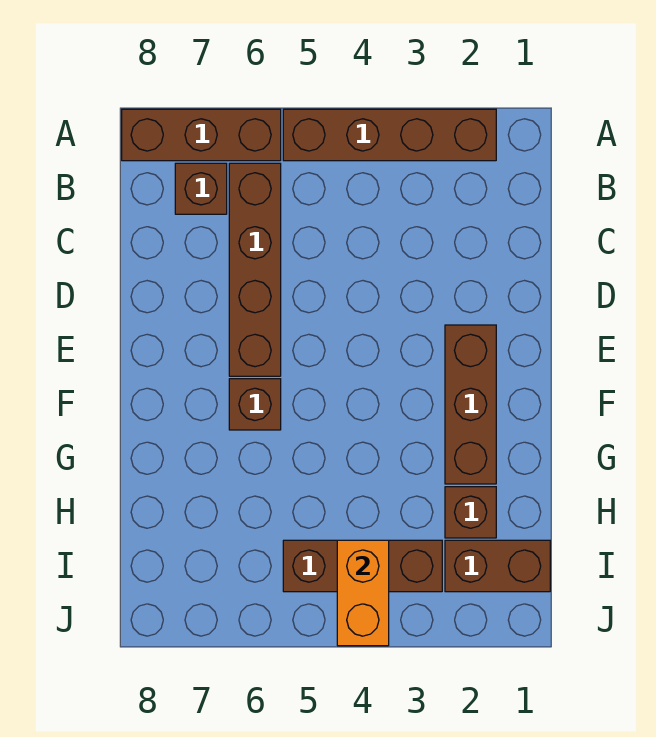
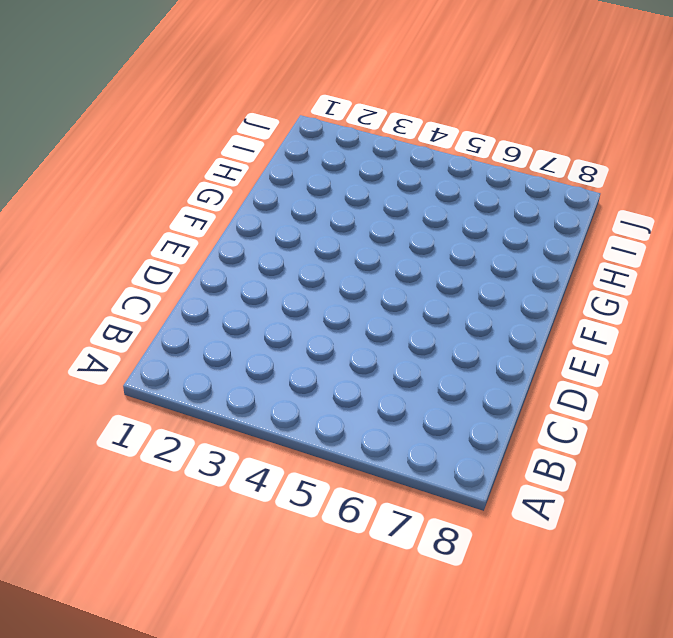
none -> brown 1x4 brick [283,109,496,161]
none -> brown 1x3 brick [122,109,281,161]

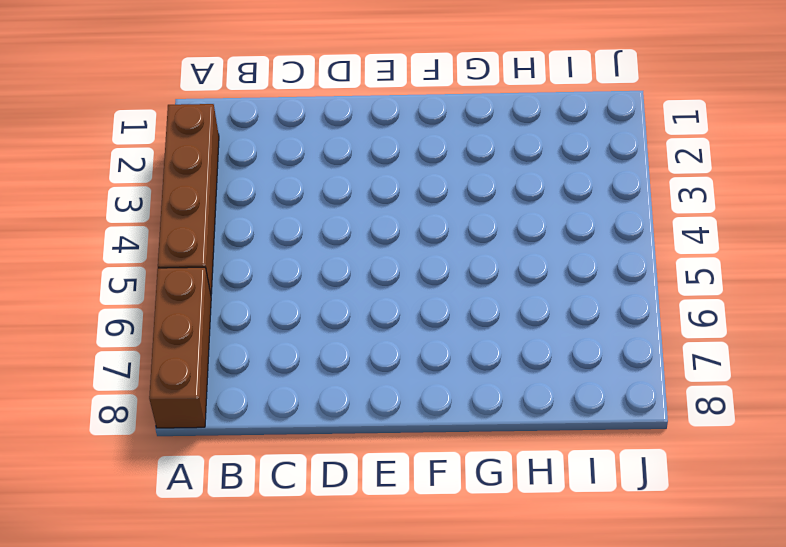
none -> brown 1x4 brick [229,163,281,376]
none -> brown 1x1 brick [175,163,227,214]

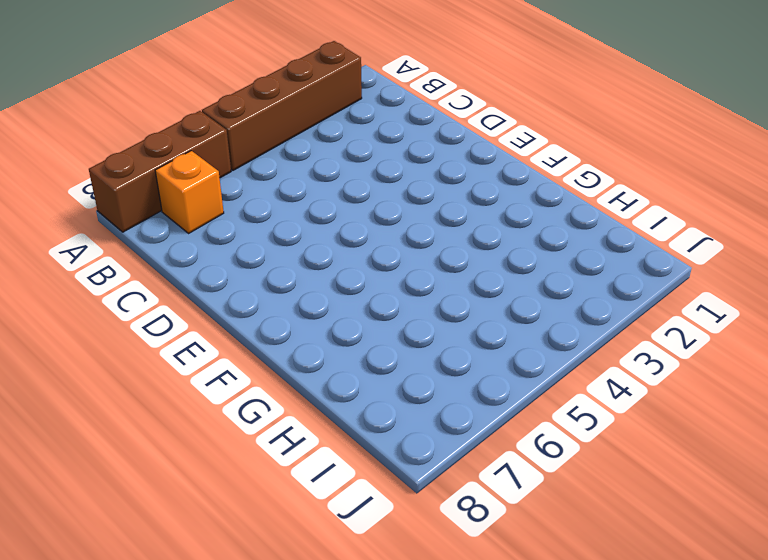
orange 1x1 brick [155,151,224,233] -> brown 1x1 brick [175,163,227,214]
none -> brown 1x4 brick [229,163,281,376]
none -> brown 1x3 brick [445,325,496,484]

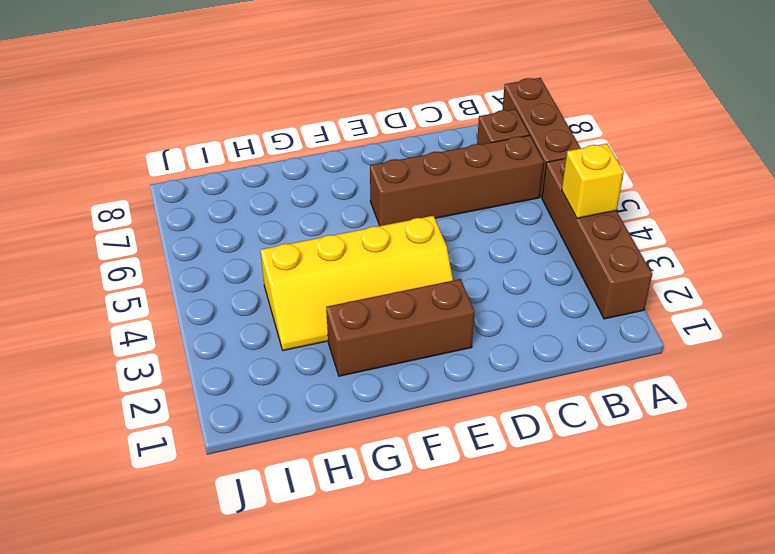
yellow 1x1 brick [562,144,624,218] -> none
yellow 2x4 slope [260,216,453,351] -> none
none -> brown 1x1 brick [229,379,281,430]
none -> brown 1x1 brick [445,487,496,538]

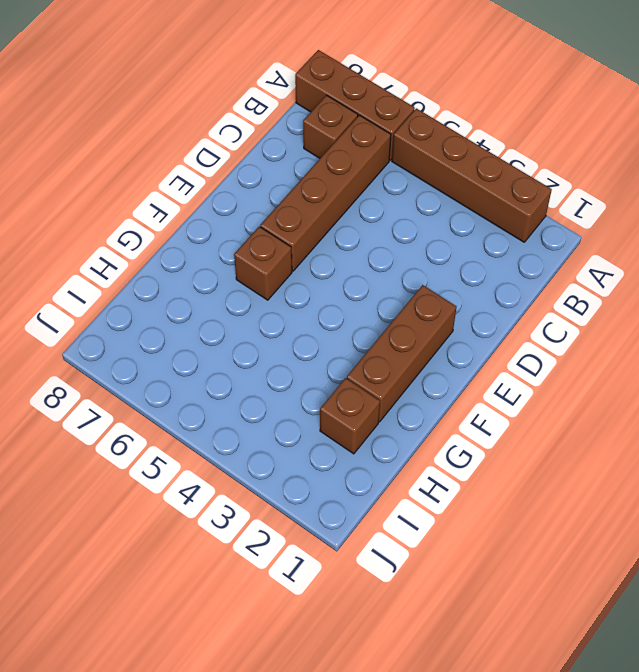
none -> brown 1x2 brick [445,540,550,592]
none -> brown 1x3 brick [283,540,442,592]

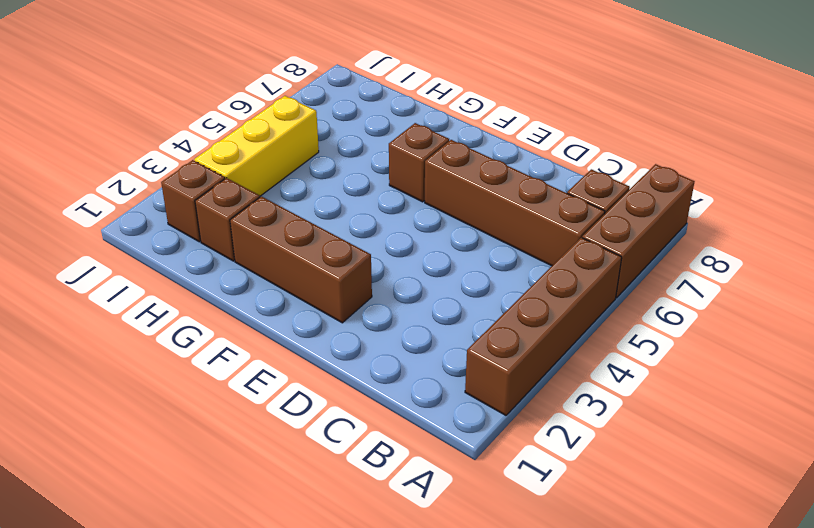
brown 1x1 brick [161,160,225,242] -> brown 1x2 brick [445,540,550,592]
yellow 1x3 brick [194,96,319,196] -> brown 1x3 brick [283,540,442,592]
none -> orange 1x2 brick [337,540,389,646]

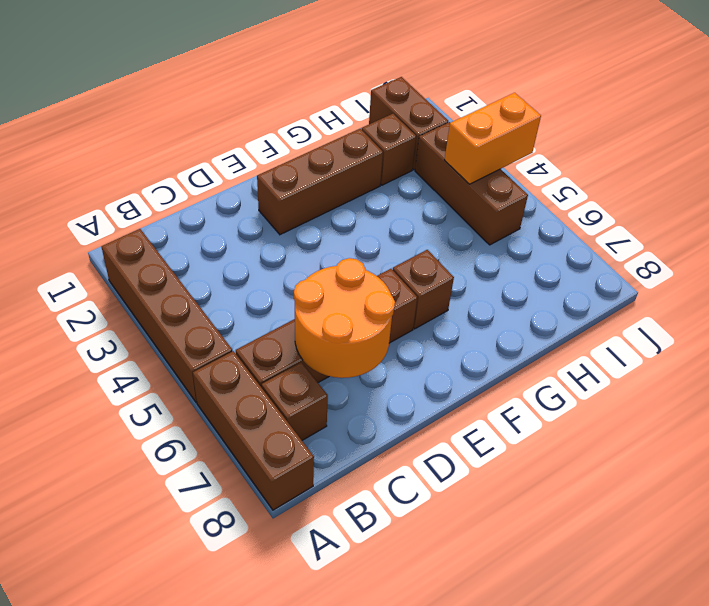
orange 2x2 round brick [294,258,395,378] -> none

